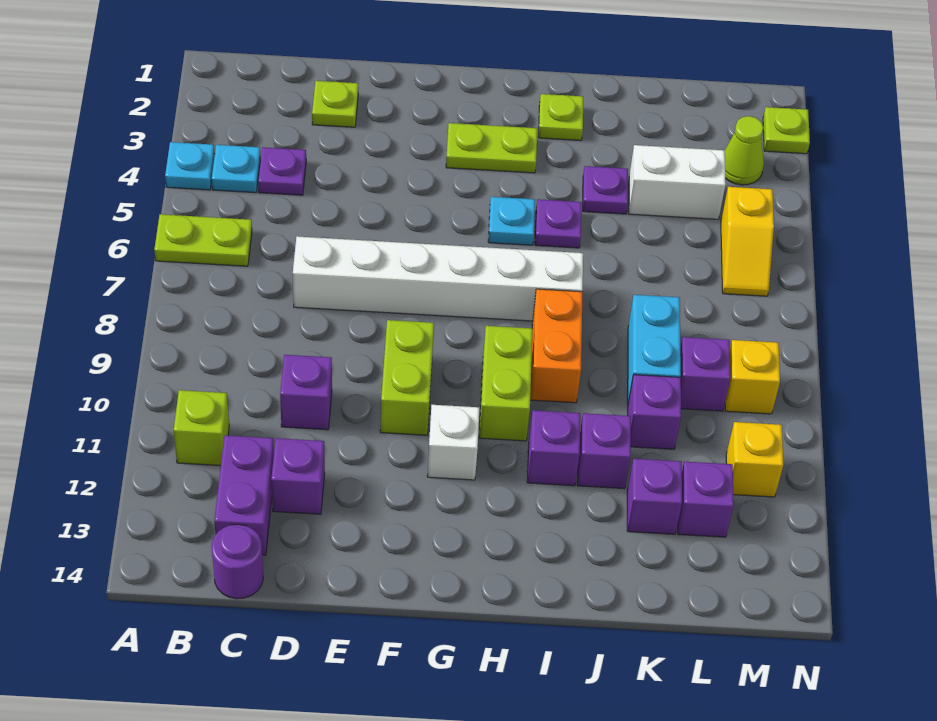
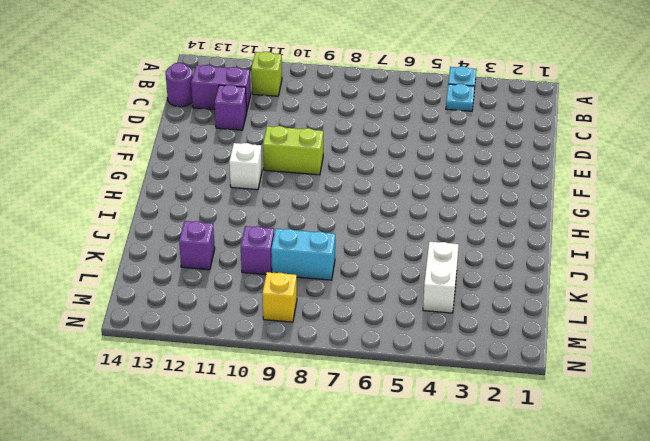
none -> lime 1x2 plate [154,214,252,266]
none -> purple 1x1 plate [258,147,306,195]
none -> lime 1x1 plate [312,81,358,127]
none -> white 1x6 brick [293,236,583,321]

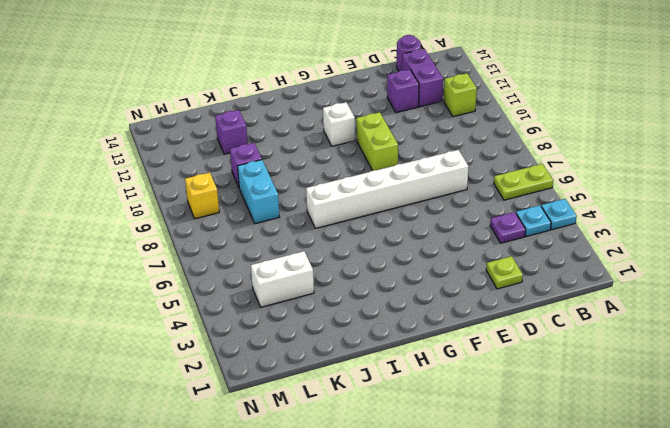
none -> purple 1x1 brick [280,355,332,430]
none -> lime 1x2 plate [446,123,537,173]
none -> cyan 1x1 plate [488,197,535,245]
none -> lime 1x2 brick [479,326,533,441]

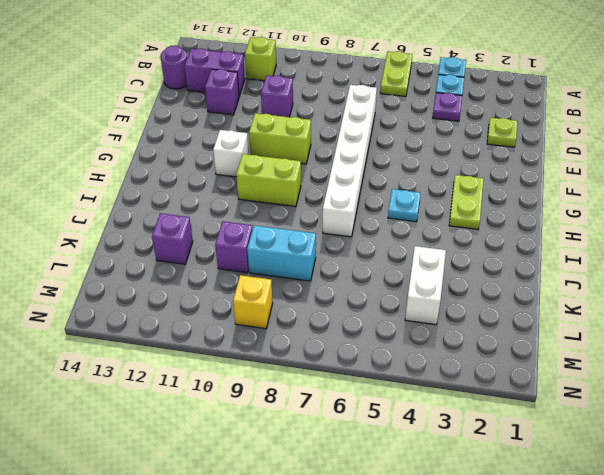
none -> lime 1x1 plate [538,94,583,141]
none -> purple 1x1 plate [535,199,582,248]
none -> orange 1x2 brick [530,289,583,403]
none -> purple 1x1 brick [527,410,580,486]

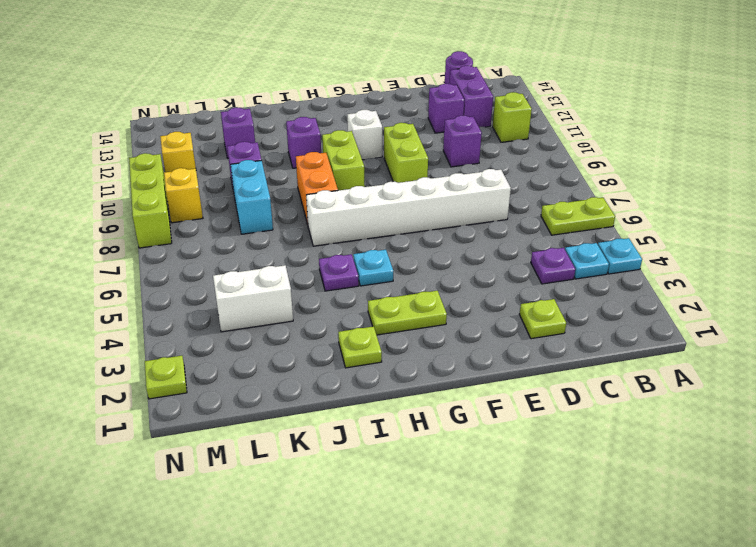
lime 1x3 brick [129,153,172,248] -> none
none -> purple 1x1 plate [582,166,628,214]
none -> purple 1x1 brick [577,413,631,489]
none -> purple 1x1 brick [680,337,730,411]
none -> purple 1x1 brick [678,462,734,537]

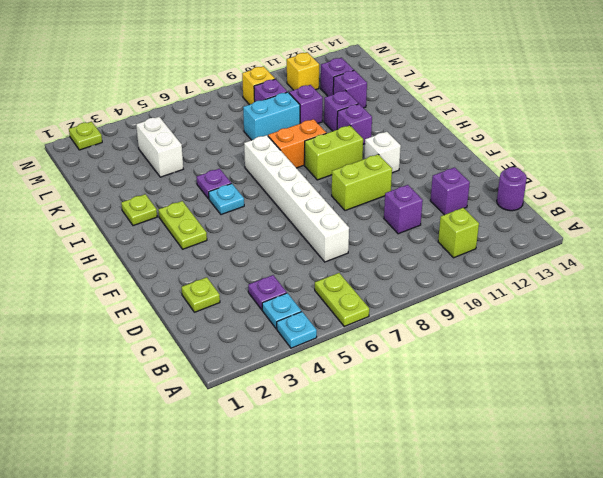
none -> purple 1x2 brick [214,435,274,555]
none -> purple 1x1 plate [582,166,628,214]
none -> lime 1x1 cone [725,116,764,185]
none -> yellow 1x2 slope [721,187,774,296]

